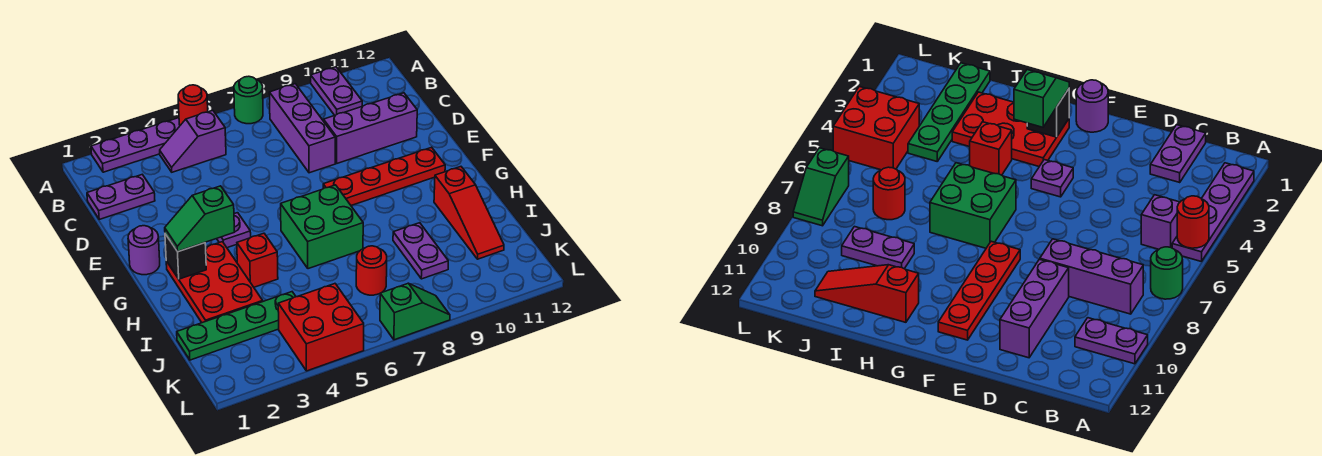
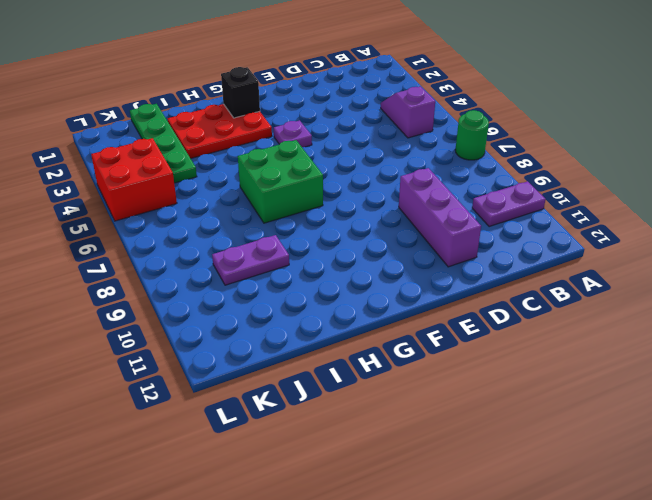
none -> purple 1x4 plate [91,118,180,172]
none -> purple 1x3 brick [269,84,335,173]
none -> purple 1x2 plate [87,175,155,219]

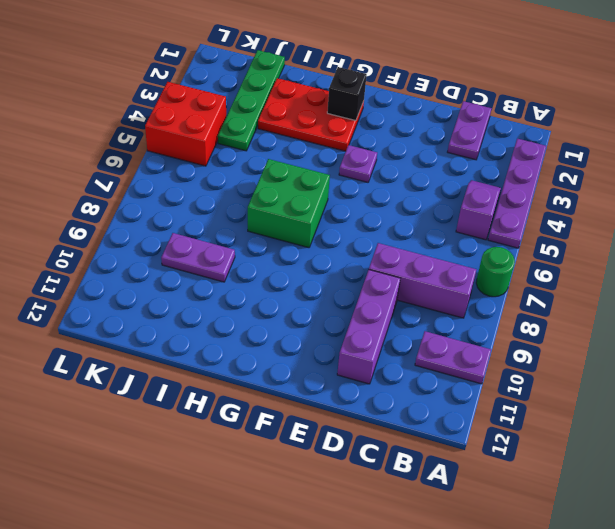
none -> purple 1x1 round brick [128,226,160,275]
none -> red 1x4 plate [323,147,445,205]
none -> red 1x1 brick [237,233,278,287]

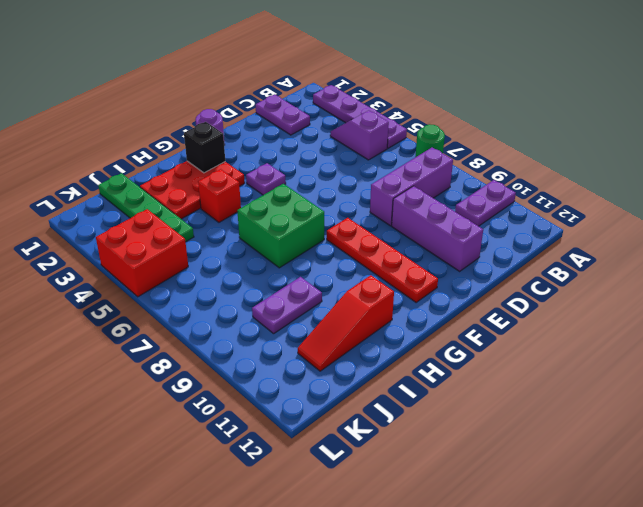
none -> red 1x1 round brick [356,246,387,295]
none -> green 1x2 slope [380,283,450,340]
none -> red 1x1 round brick [178,85,208,125]

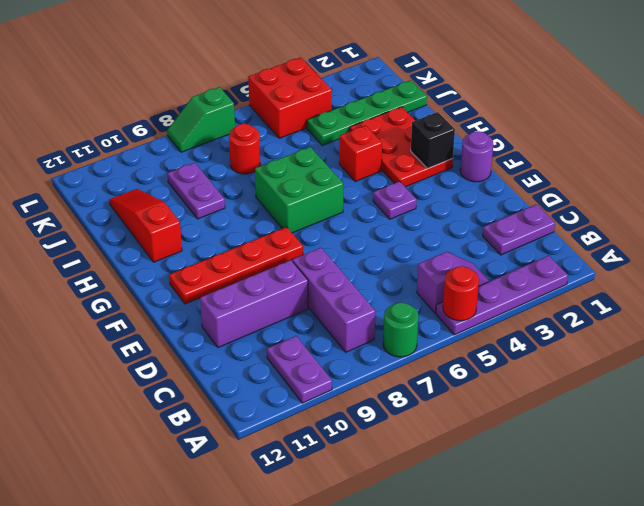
none -> green 1x2 slope [165,186,234,252]

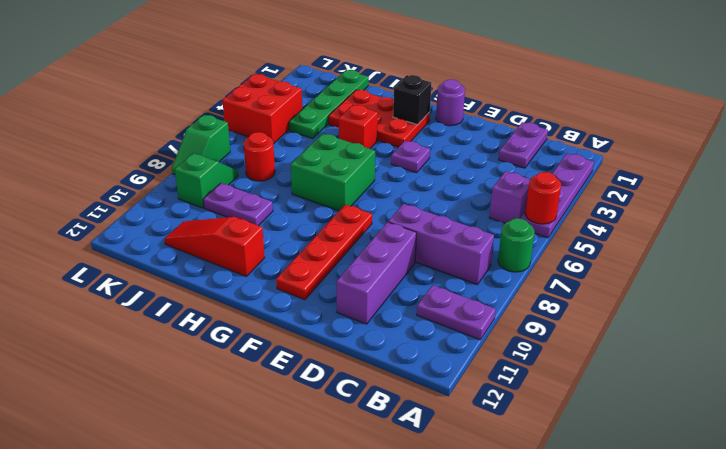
green 1x2 slope [175,153,238,208] -> green 1x2 slope moved to [165,186,234,252]

